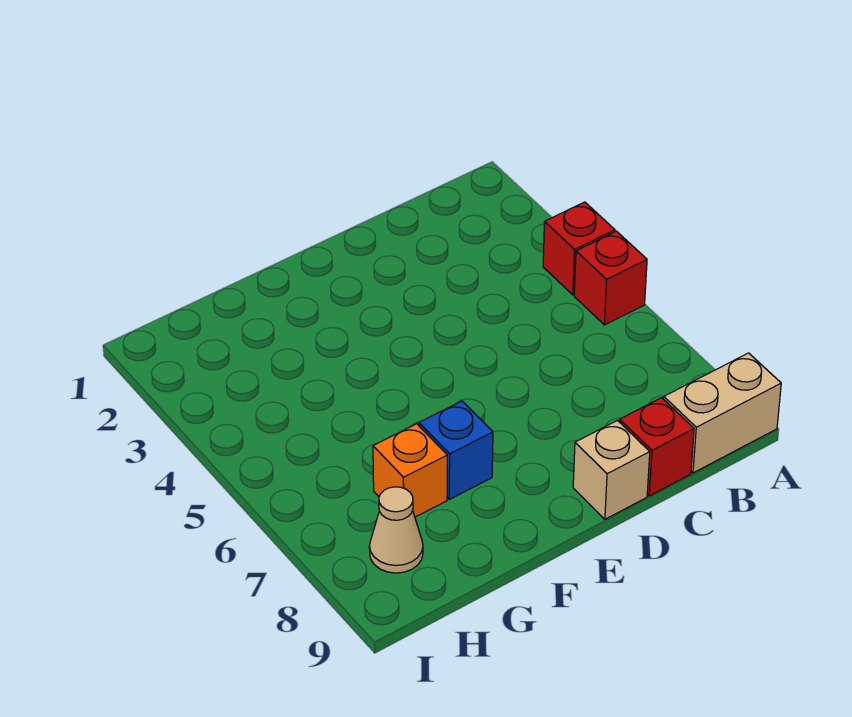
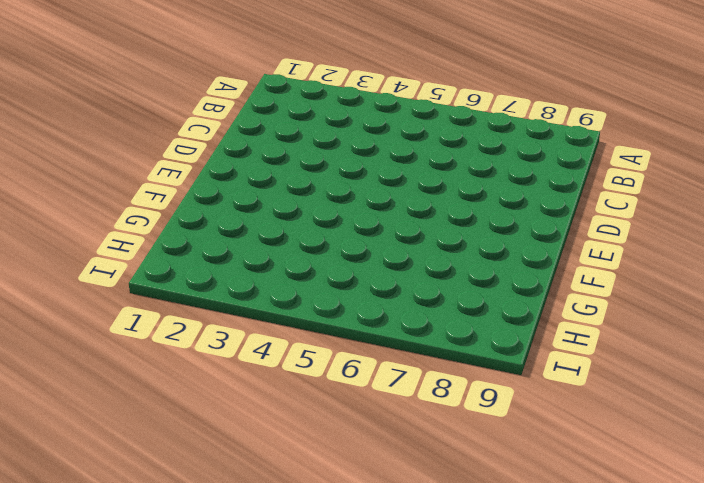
none -> red 1x1 brick [543,202,615,295]
none -> red 1x1 brick [574,231,647,325]

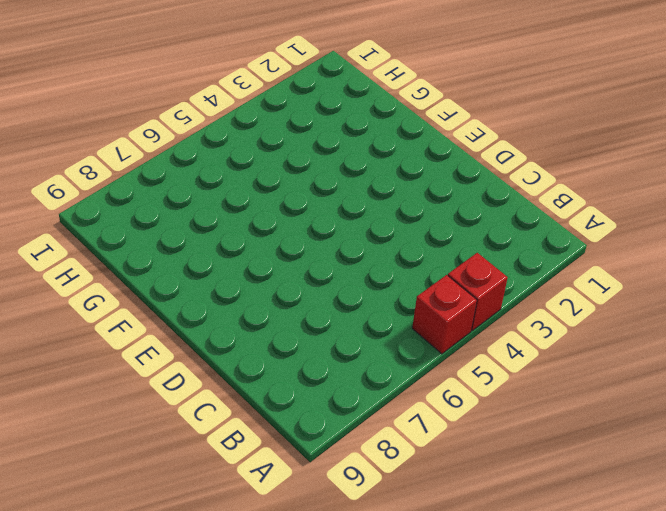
none -> tan 1x2 brick [664,353,781,473]
none -> red 1x1 brick [620,398,694,496]

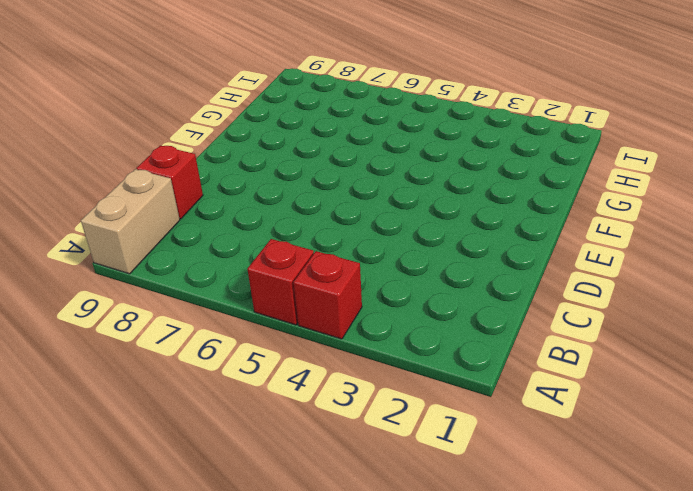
none -> tan 1x1 brick [573,421,650,519]
none -> blue 1x1 brick [419,401,493,499]

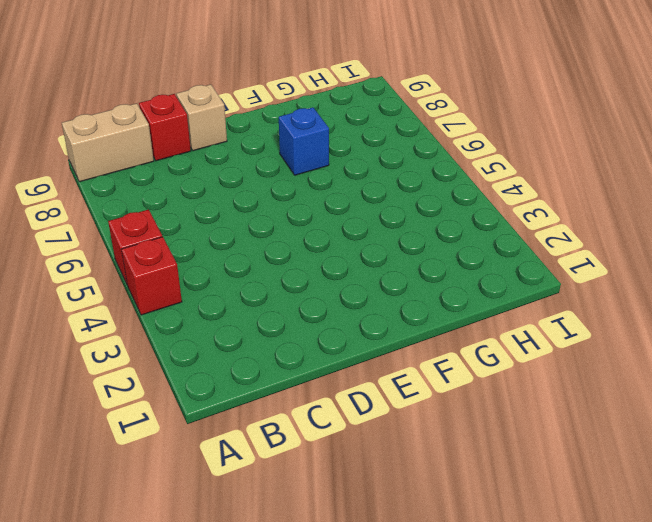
none -> orange 1x1 brick [373,424,447,517]
none -> tan 1x1 cone [369,487,423,573]

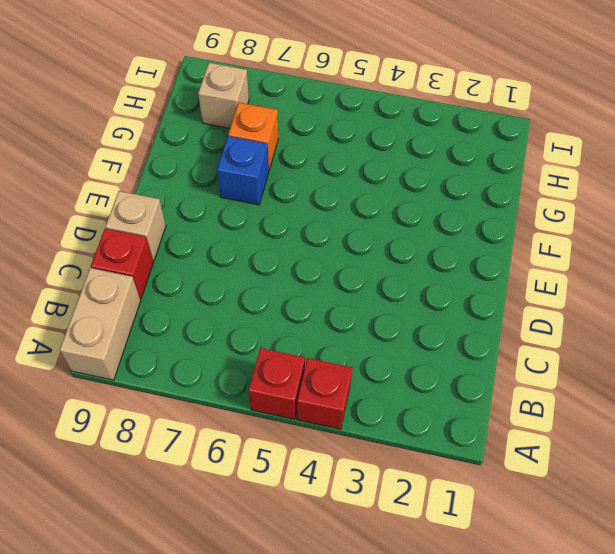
tan 1x1 brick [198,63,249,128] -> tan 1x1 cone [369,487,423,573]

